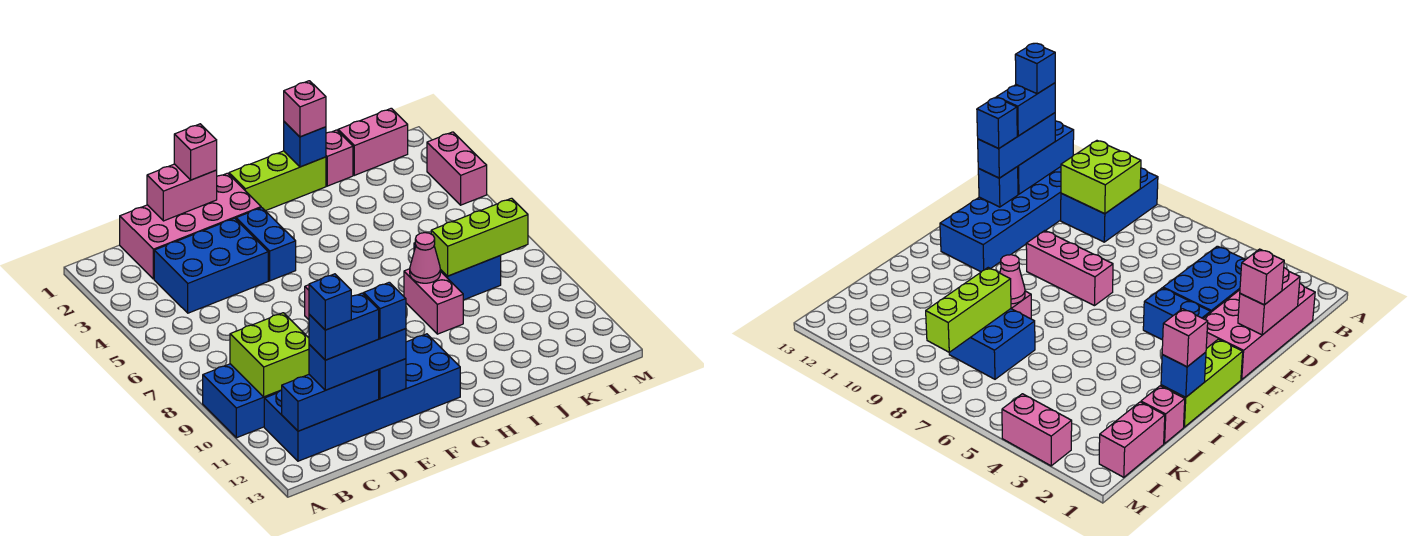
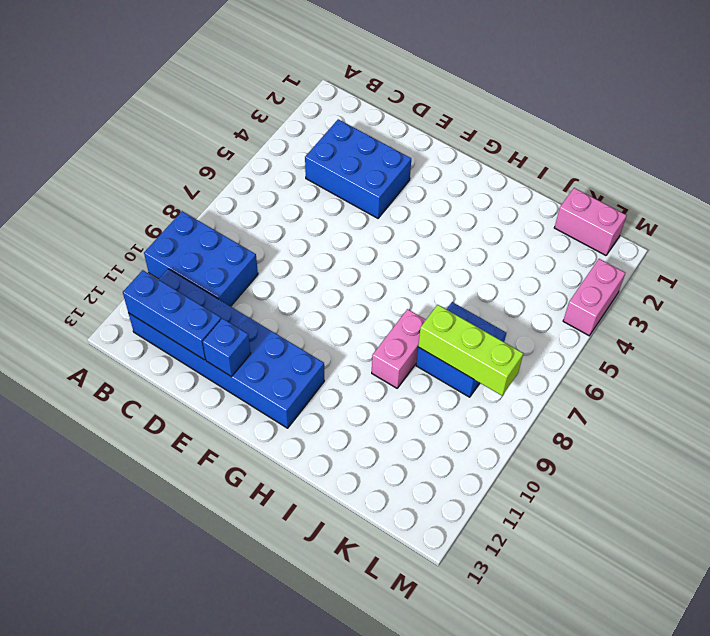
none -> pink 2x4 brick [120,173,261,279]
none -> blue 1x2 brick [236,208,296,281]
none -> pink 1x3 brick [1026,231,1113,306]

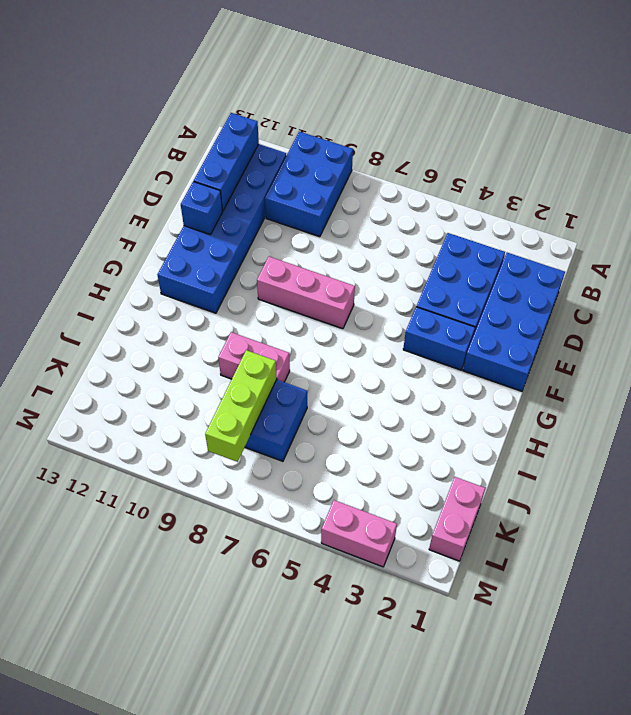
blue 2x4 brick [463,253,565,391] -> pink 2x4 brick [120,173,261,279]
none -> lime 1x3 brick [229,151,326,211]
none -> pink 1x1 brick [326,130,353,186]
none -> lime 2x2 brick [230,313,309,397]

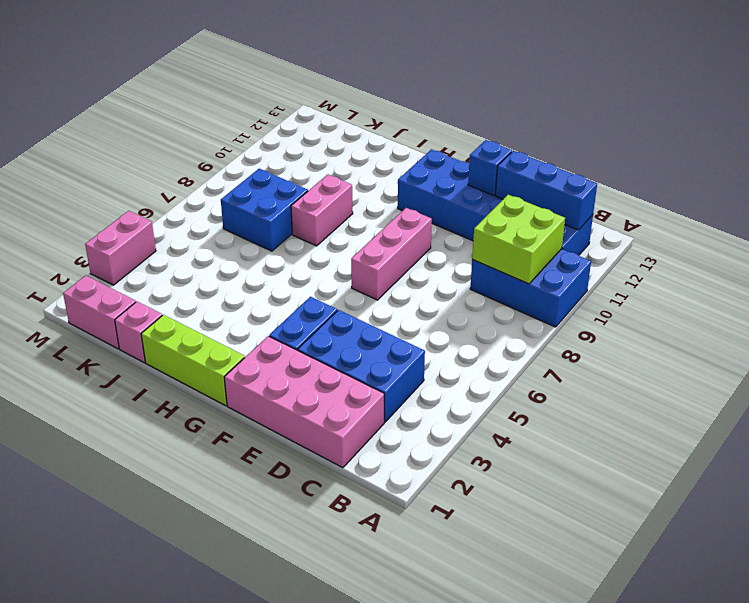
none -> pink 1x2 brick [147,164,217,221]
none -> blue 1x1 brick [284,122,326,167]
none -> pink 1x1 cone [410,233,440,283]

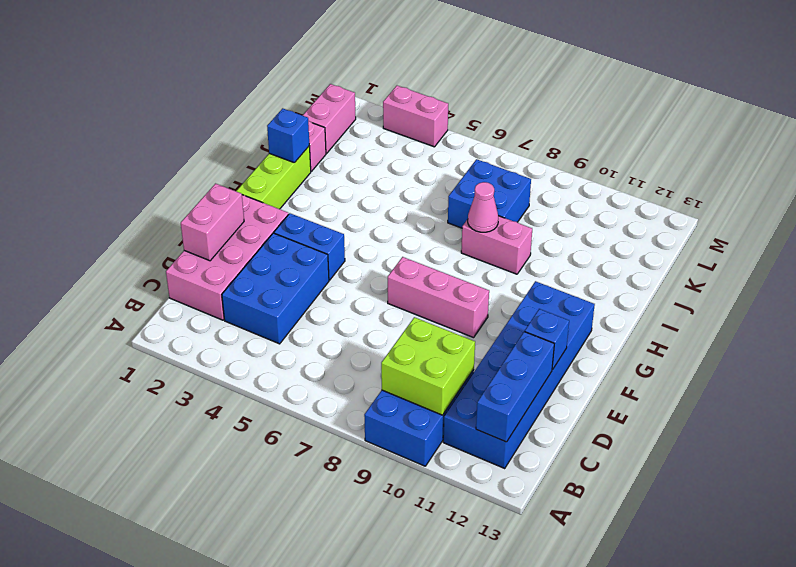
none -> lime 1x3 brick [431,198,528,276]
none -> blue 1x3 brick [309,329,406,390]
none -> pink 1x1 brick [174,124,217,180]

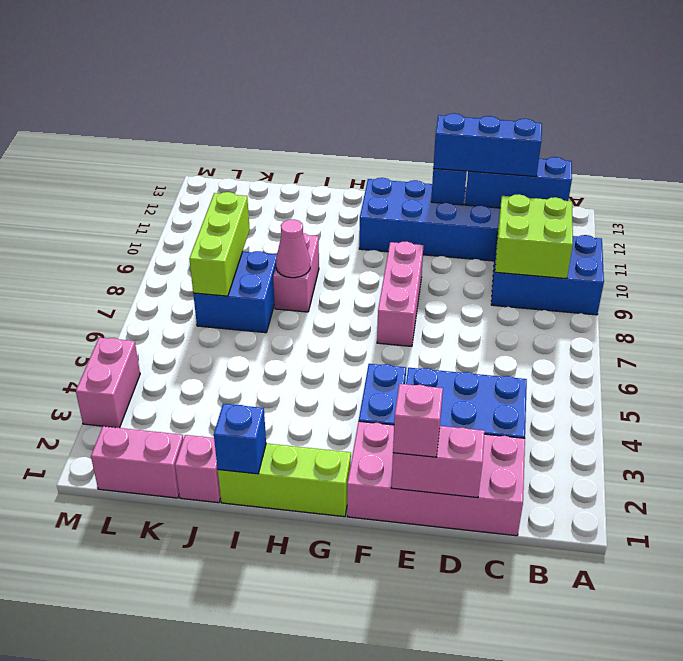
lime 1x3 brick [189,192,250,296] -> lime 1x3 brick turned to [431,198,528,276]
none -> pink 1x1 brick [284,81,326,137]
none -> blue 1x2 brick [309,293,379,360]
none -> blue 1x1 brick [364,282,406,339]

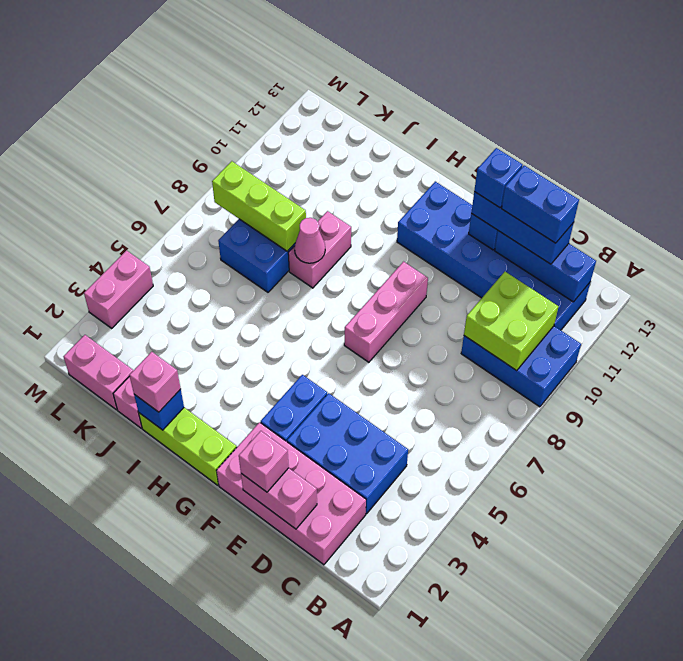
none -> blue 1x1 brick [309,274,351,330]

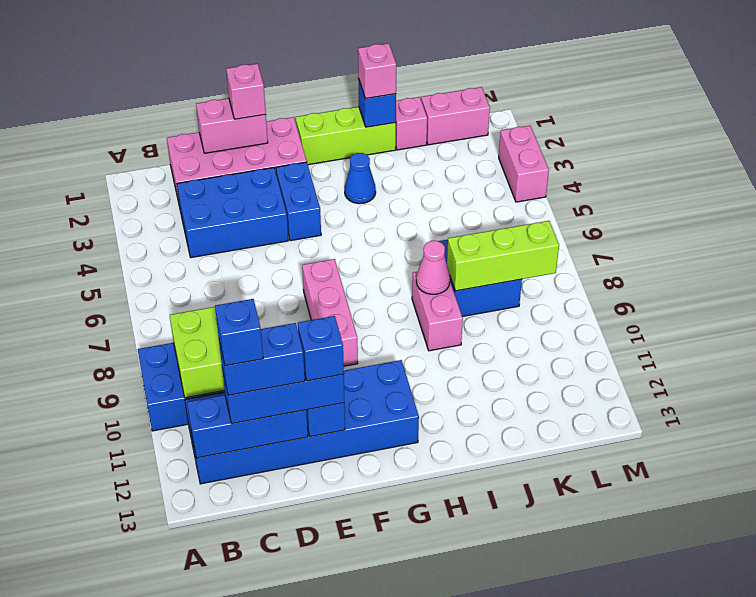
blue 1x1 cone [345,153,376,204] -> none

